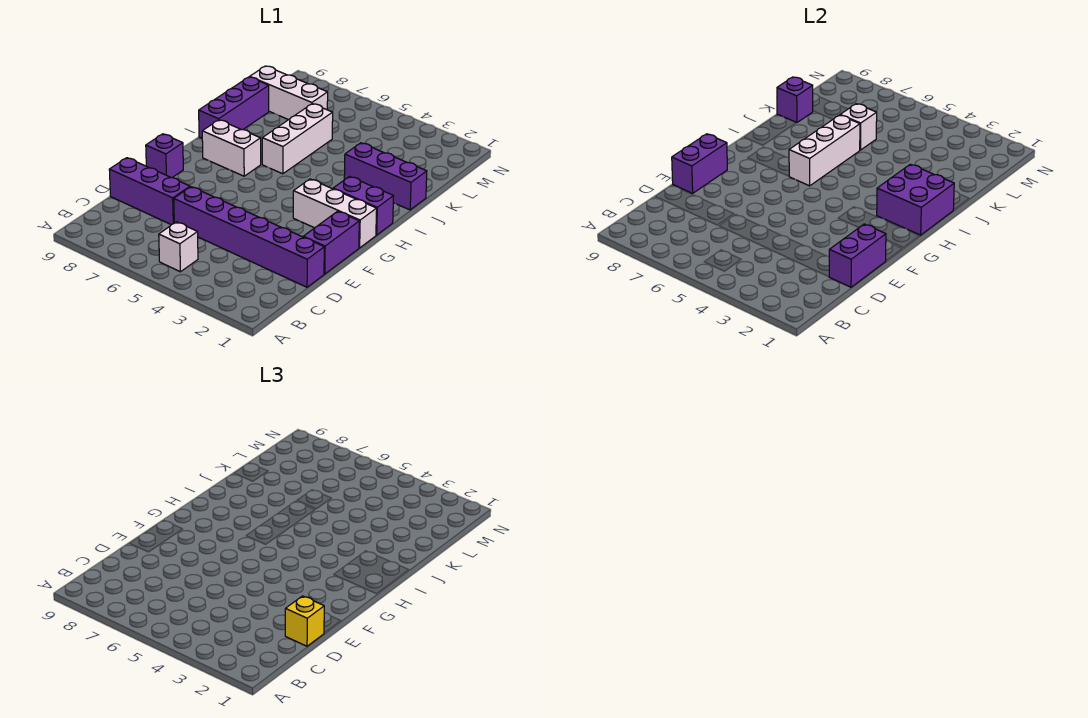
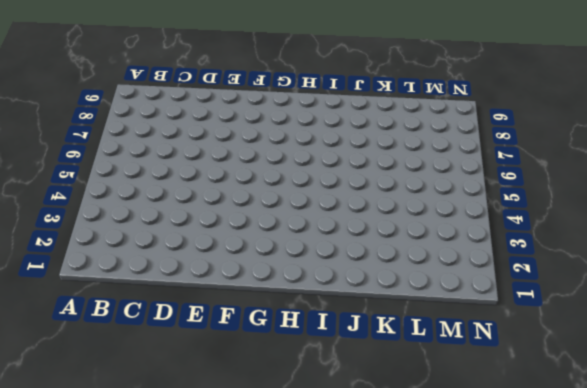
none -> white 1x1 brick [159,222,198,272]
none -> purple 1x6 brick [174,187,324,287]
none -> purple 1x3 brick [109,158,190,225]

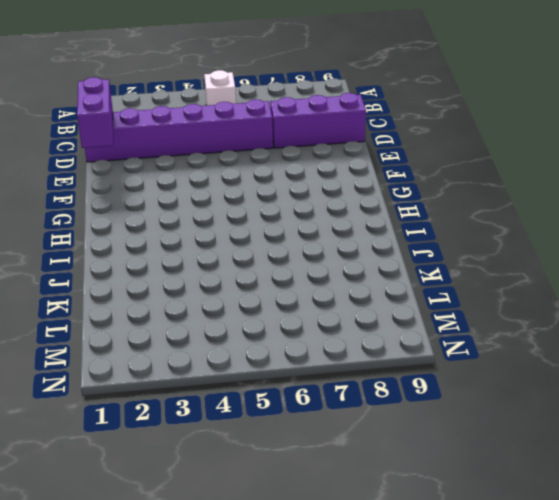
none -> purple 1x2 brick [303,211,359,274]
none -> purple 1x1 brick [146,134,183,178]
none -> white 1x3 brick [293,179,377,248]

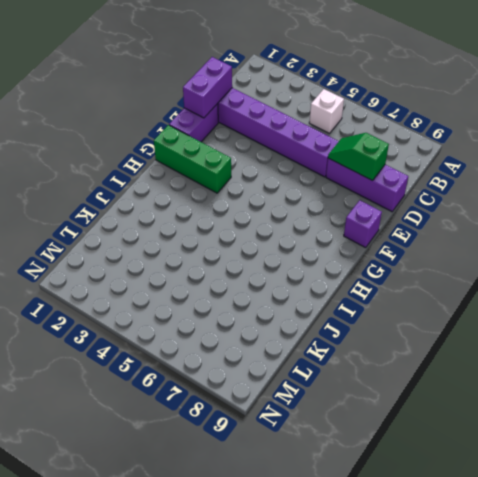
green 1x2 slope [328,133,389,181] -> none
green 1x3 brick [154,125,231,193] -> white 1x3 brick [293,179,377,248]
none -> purple 1x2 brick [333,177,394,235]
none -> white 1x2 brick [202,120,261,176]
none -> white 1x3 brick [262,104,333,174]

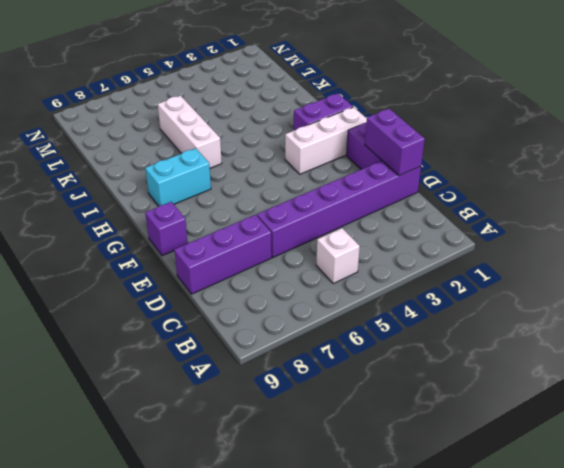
cyan 1x2 brick [145,148,211,206] -> white 1x2 brick [202,120,261,176]
none -> purple 1x3 brick [199,77,269,138]
none -> purple 1x3 brick [344,143,427,210]
none -> white 1x3 brick [250,66,328,120]

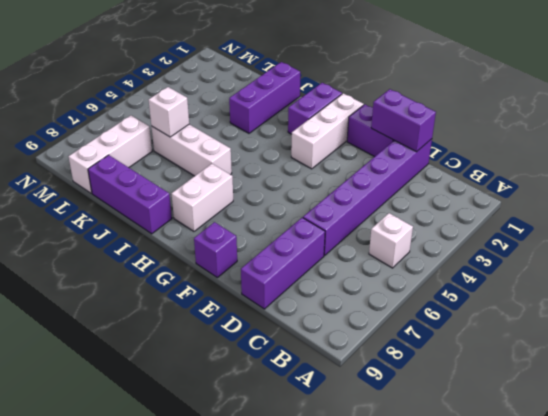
none -> purple 1x2 brick [672,134,727,193]
none -> purple 2x2 brick [877,164,954,235]
none -> white 1x3 brick [789,115,860,186]

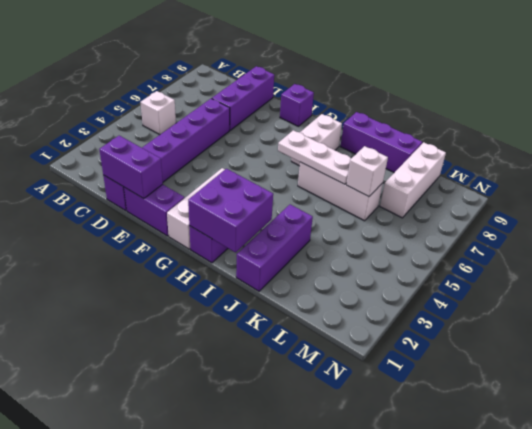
white 1x3 plate [278,130,351,184] -> white 1x3 brick [789,115,860,186]
none -> purple 1x2 brick [672,134,727,193]
none -> purple 1x1 brick [777,77,813,123]
none -> yellow 1x1 brick [285,596,324,646]

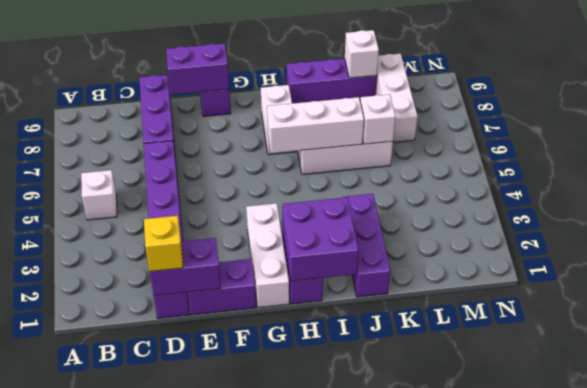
white 1x1 brick [345,30,379,78] -> purple 1x1 brick [777,77,813,123]

